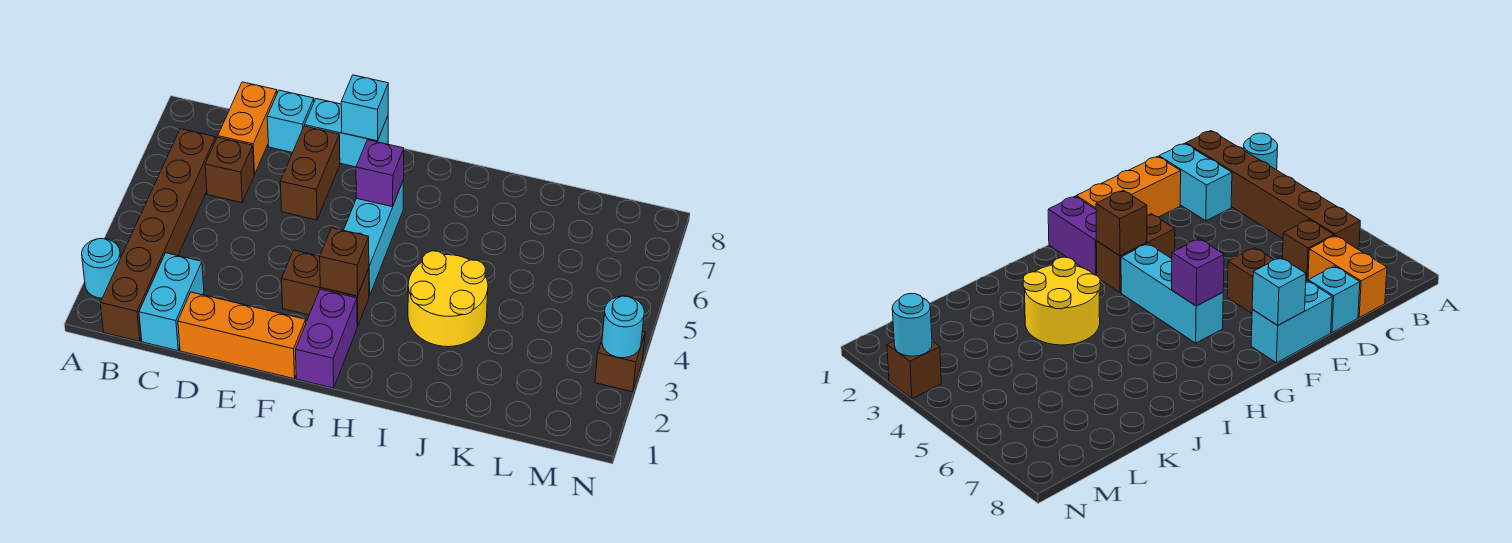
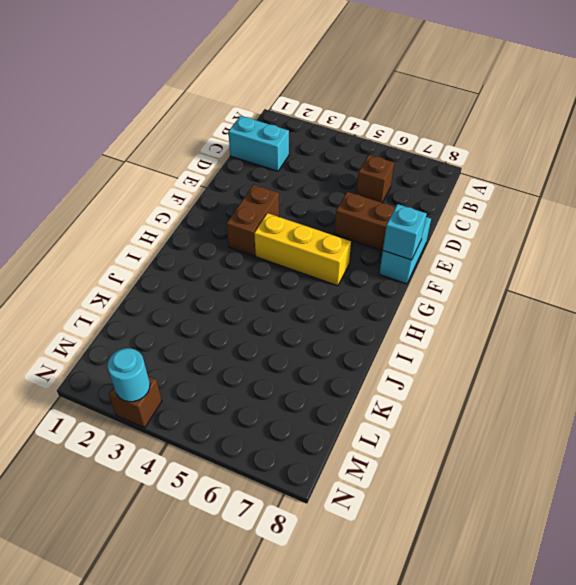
yellow 1x3 brick [254,213,351,286] -> cyan 1x3 brick [344,180,404,296]
none -> cyan 1x1 round brick [82,239,121,298]
none -> brown 1x6 brick [100,129,216,341]
none -> orange 1x2 brick [218,82,277,174]

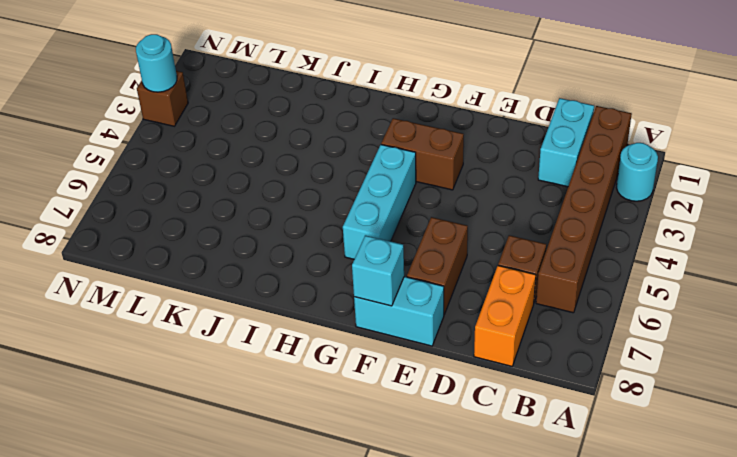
none -> orange 1x3 brick [178,292,306,379]
none -> cyan 1x1 brick [267,90,314,153]
none -> purple 1x2 brick [296,289,357,388]

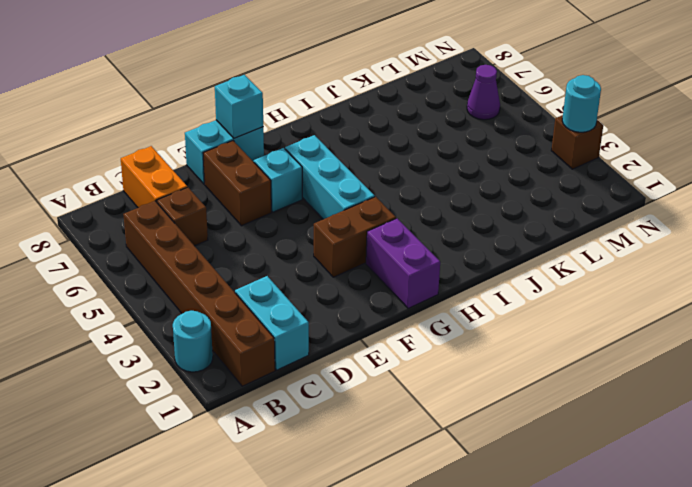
cyan 1x1 brick [254,148,302,212] -> cyan 1x1 brick moved to [267,90,314,153]
purple 1x1 cone [467,65,500,120] -> none
none -> orange 1x3 brick [178,292,306,379]
none -> yellow 2x2 round brick [408,251,488,347]
none -> brown 1x1 brick [320,228,369,296]

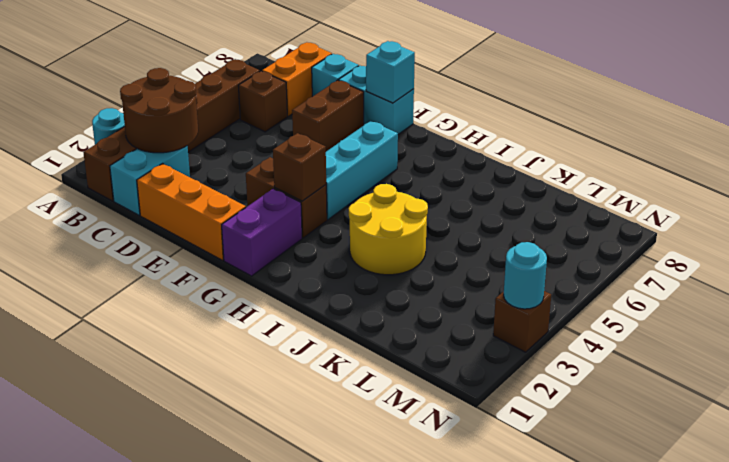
brown 2x2 round brick [120,68,198,153] -> none
none -> purple 1x1 brick [356,140,404,207]

